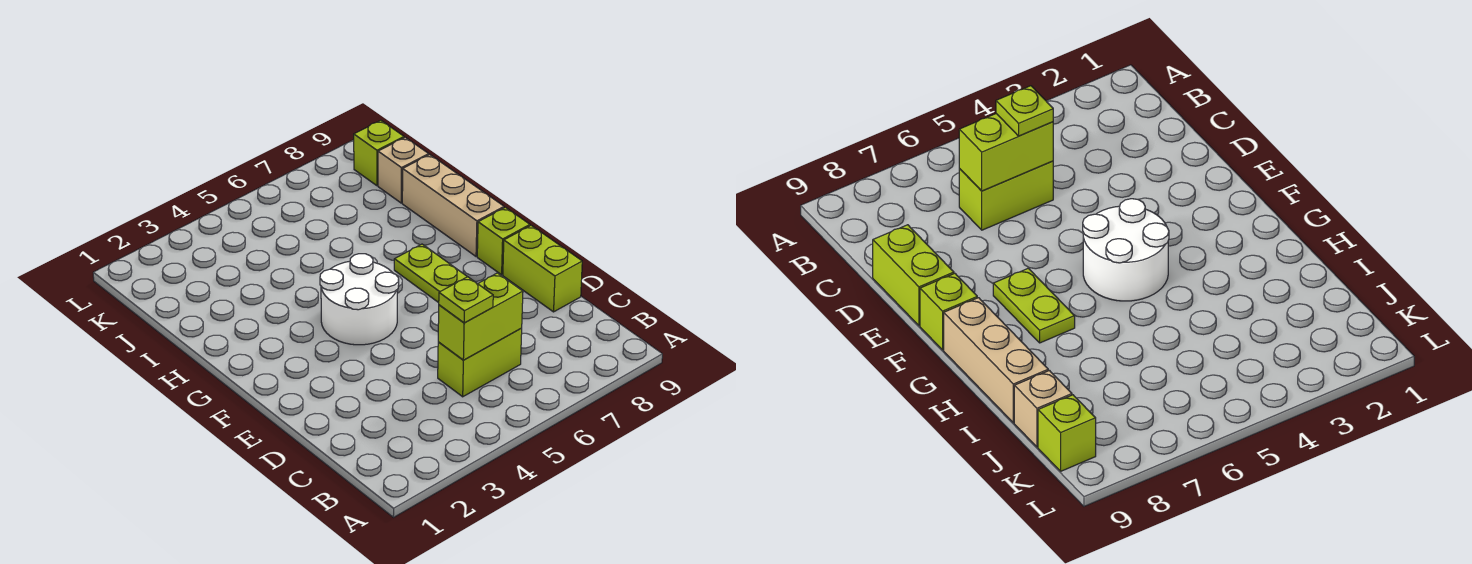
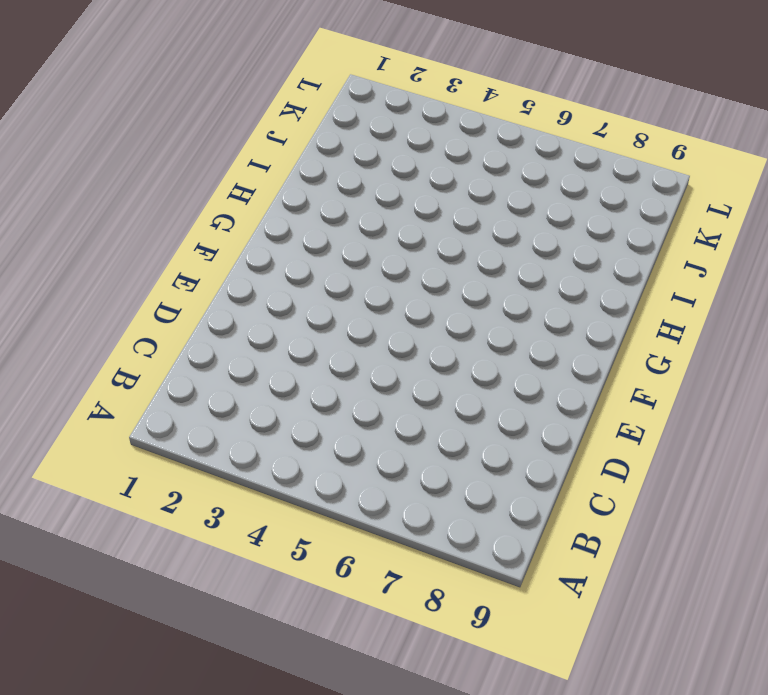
none -> lime 1x2 brick [438,328,522,397]
none -> lime 1x2 brick [503,226,582,312]

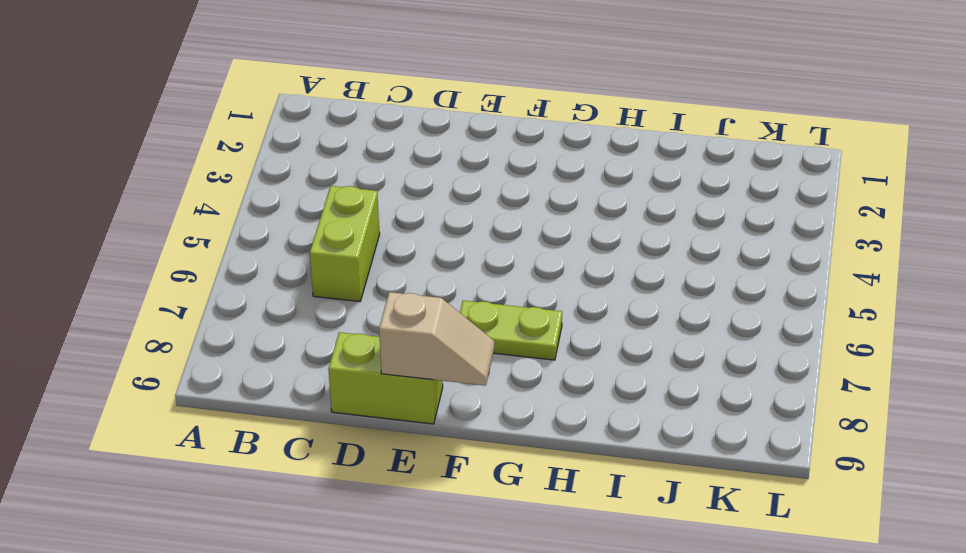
tan 1x2 slope [379,292,494,386] -> none
none -> white 2x2 round brick [320,254,399,345]
none -> lime 1x1 brick [477,207,530,275]

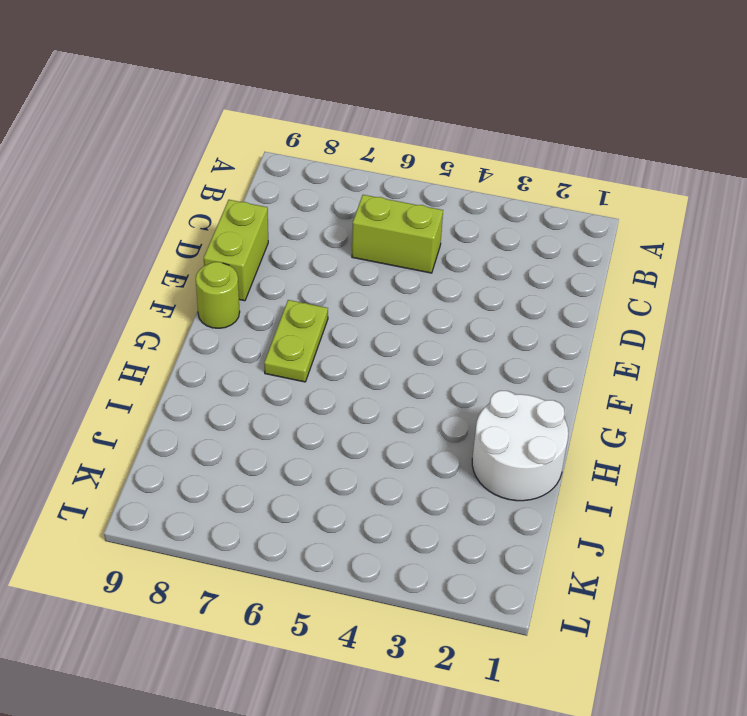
lime 1x1 round brick [196,262,240,328] -> lime 1x1 brick [477,207,530,275]
white 2x2 round brick [472,391,568,501] -> white 2x2 round brick moved to [320,254,399,345]
none -> tan 1x3 brick [402,155,504,256]
none -> tan 1x1 brick [378,137,429,203]

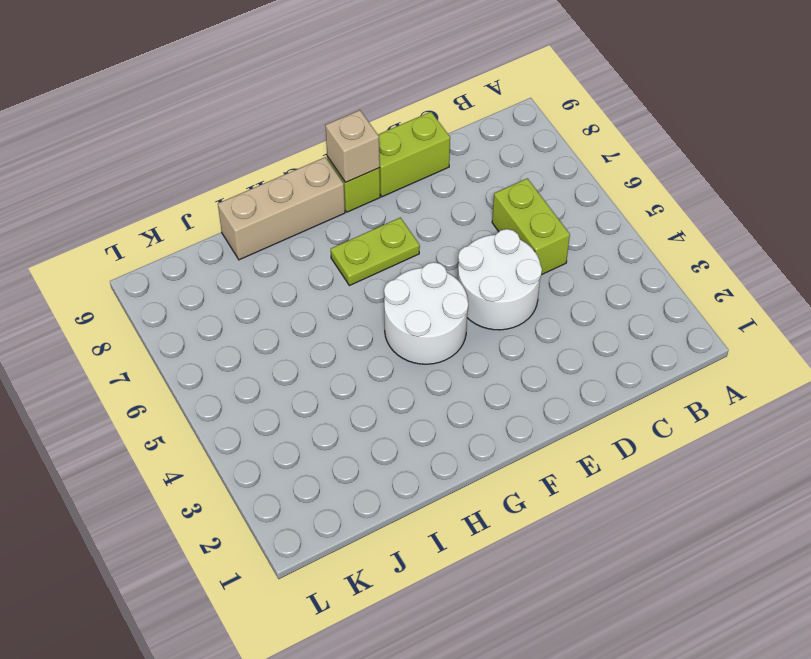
white 2x2 round brick [458,229,542,330] -> none
tan 1x1 brick [325,110,380,182] -> tan 1x1 brick moved to [378,137,429,203]
none -> lime 1x1 brick [354,120,404,186]
none -> lime 1x2 brick [438,273,523,360]

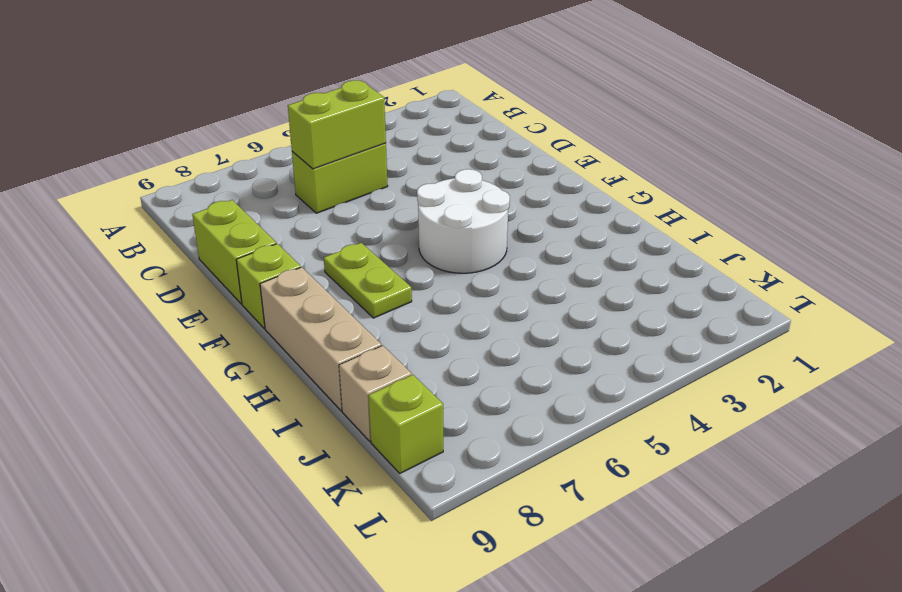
none -> lime 1x1 plate [439,277,493,323]

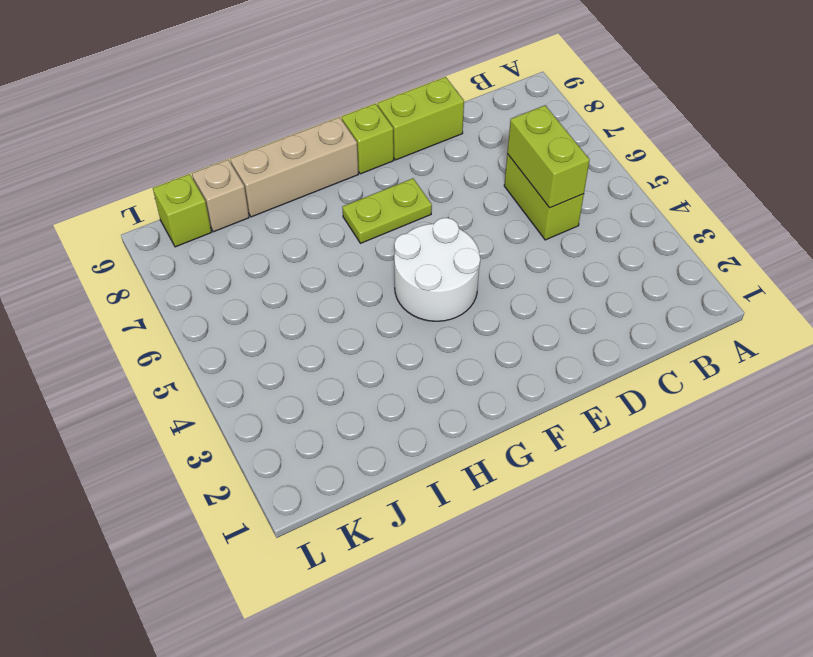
none -> lime 1x1 plate [439,277,493,323]

